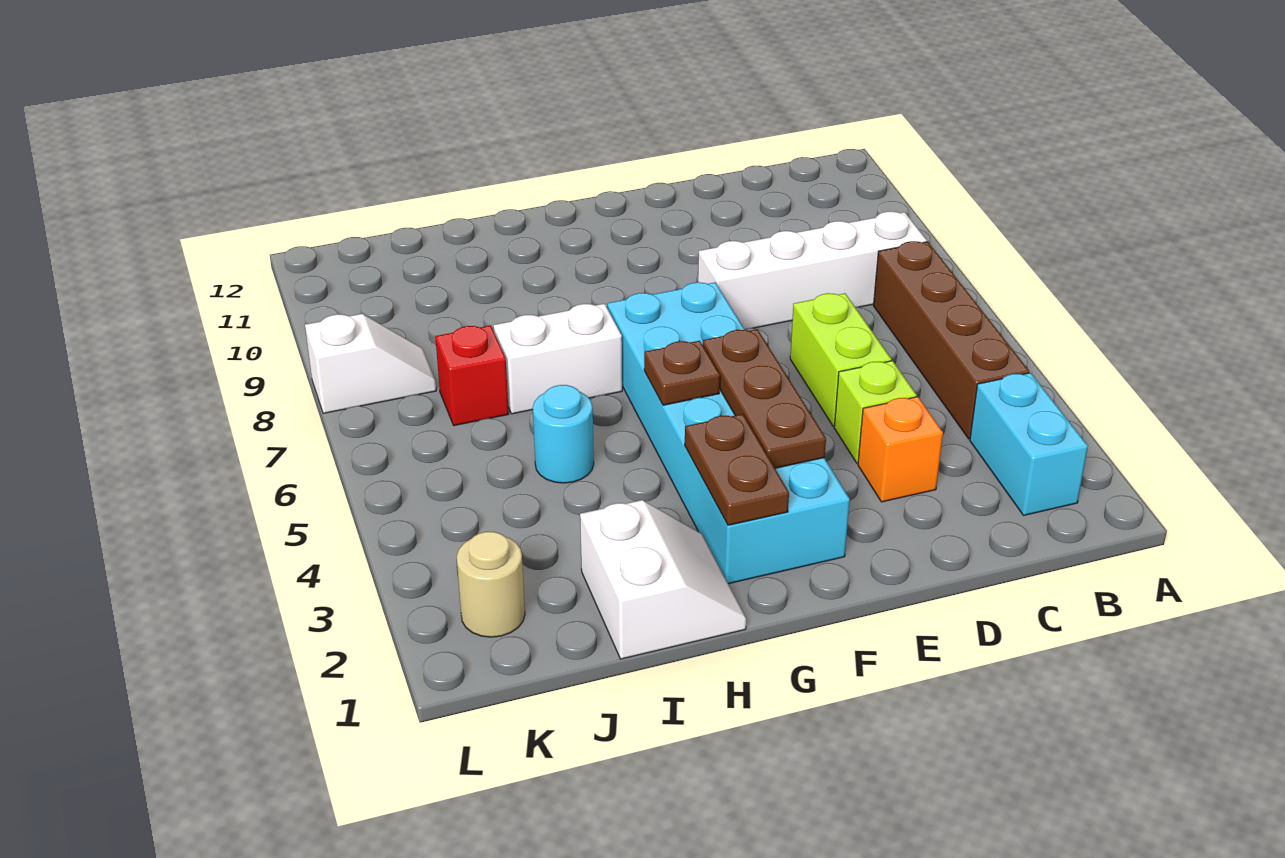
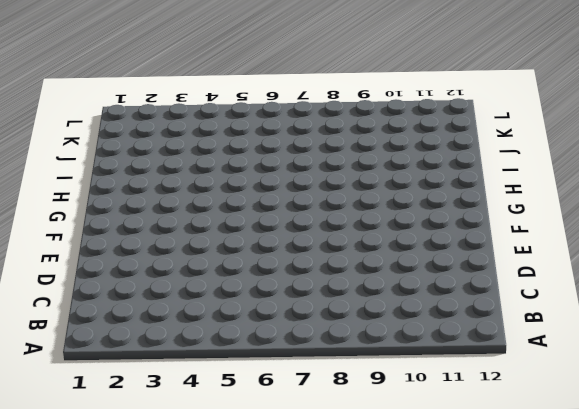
none -> cyan 1x2 brick [970,373,1088,515]
none -> brown 1x4 brick [873,241,1029,439]
none -> white 1x4 brick [698,212,927,329]

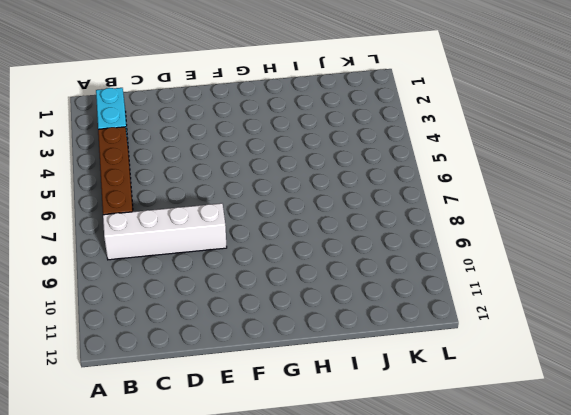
none -> orange 1x1 brick [858,397,943,502]
none -> lime 1x1 brick [834,361,917,463]
none -> lime 1x2 brick [790,293,891,426]

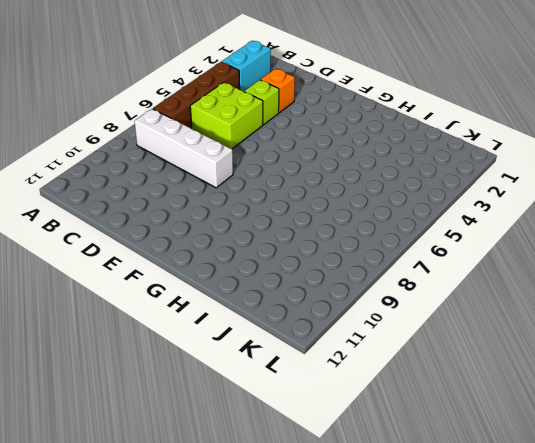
lime 2x2 brick [190,82,263,149] -> lime 1x2 brick [790,293,891,426]
none -> cyan 2x6 brick [607,282,850,584]
none -> white 2x2 slope [580,500,746,659]
none -> white 1x2 brick [494,304,622,414]

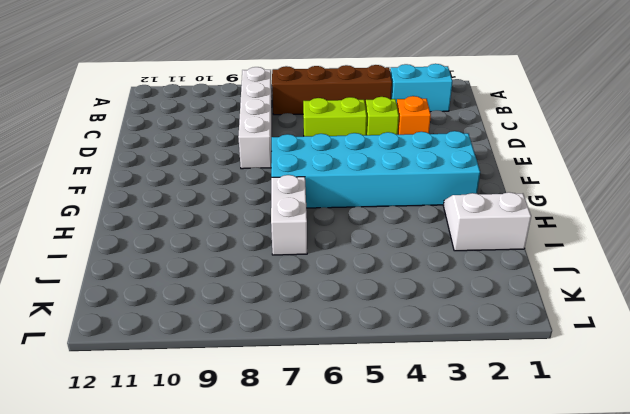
none -> cyan 1x1 round brick [533,385,594,483]
none -> red 1x1 brick [435,325,509,426]
none -> tan 1x1 round brick [457,532,525,637]

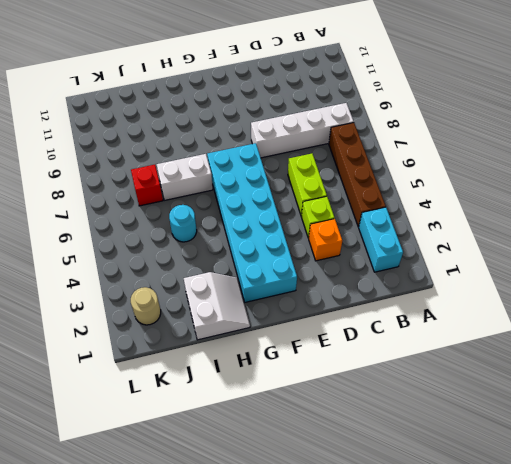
none -> white 1x2 slope [305,314,436,413]
none -> brown 1x3 plate [703,329,826,468]
none -> brown 1x2 plate [685,414,789,525]

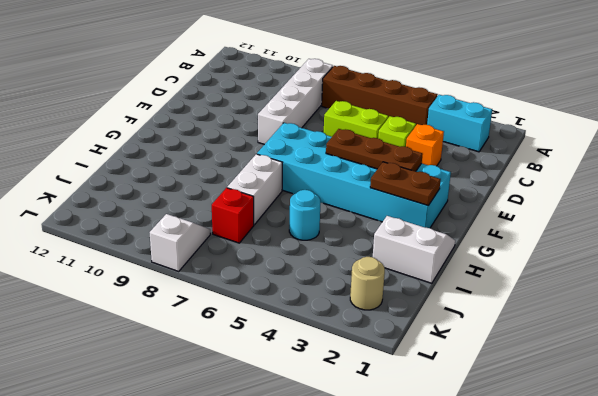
none -> brown 1x1 plate [644,341,720,405]

